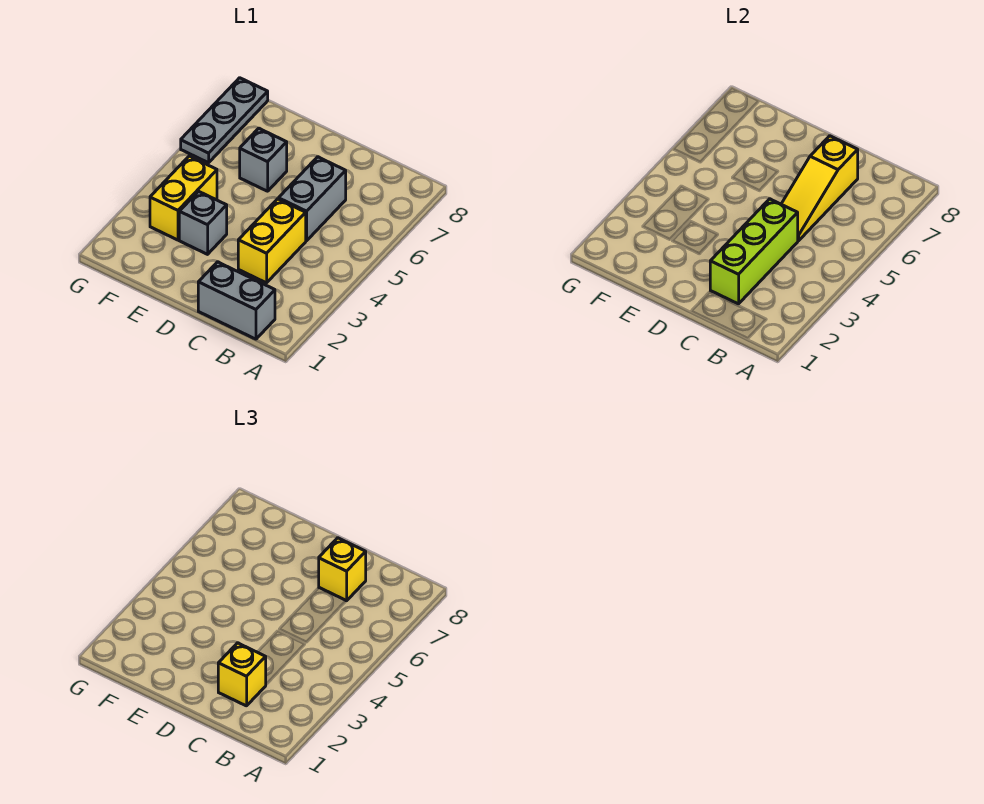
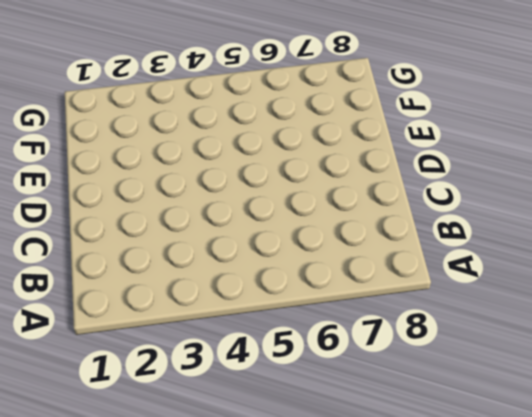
none -> grey 1x2 brick [198,262,275,339]
none -> yellow 1x2 brick [238,199,306,283]

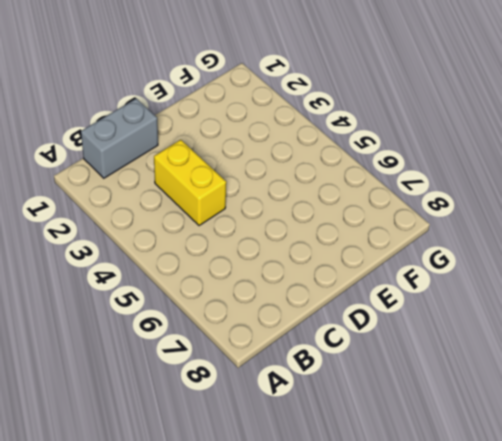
none -> grey 1x2 brick [279,157,346,241]
none -> grey 1x1 brick [179,191,227,254]

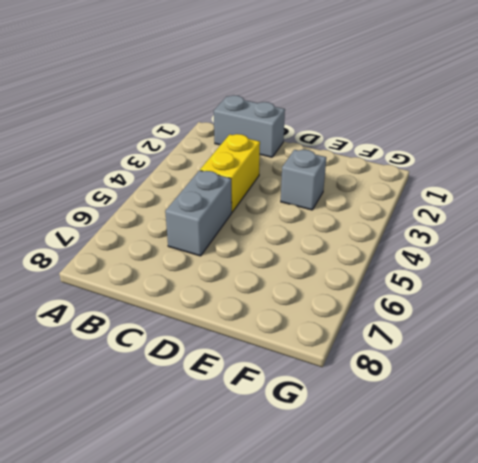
none -> grey 1x1 brick [240,128,287,191]
none -> yellow 1x2 brick [150,156,217,240]

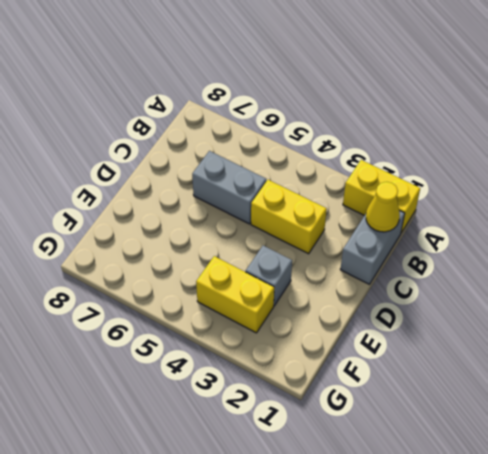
yellow 1x2 brick [343,160,420,233] -> none
yellow 1x1 cone [366,182,400,232] -> none
none -> grey 1x1 brick [240,128,287,191]
none -> grey 1x3 plate [181,78,268,163]

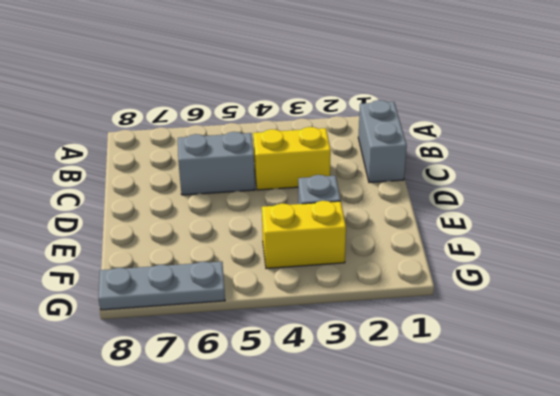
none -> grey 1x1 brick [240,128,287,191]
none -> lime 1x3 brick [710,199,798,304]

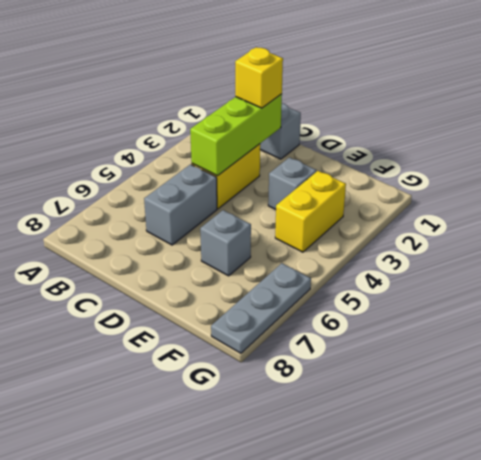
none -> yellow 1x3 slope [781,136,858,241]
none -> yellow 1x1 brick [319,538,366,601]

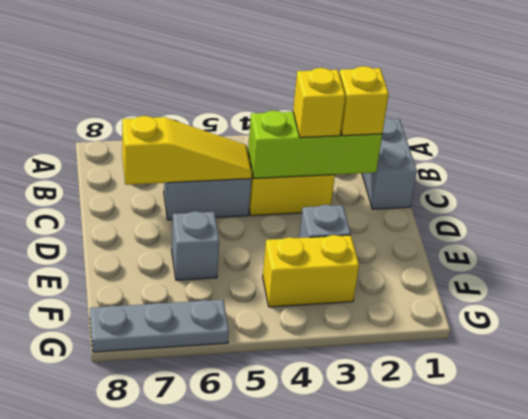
yellow 1x1 brick [293,68,345,138] -> yellow 1x1 brick moved to [319,538,366,601]

